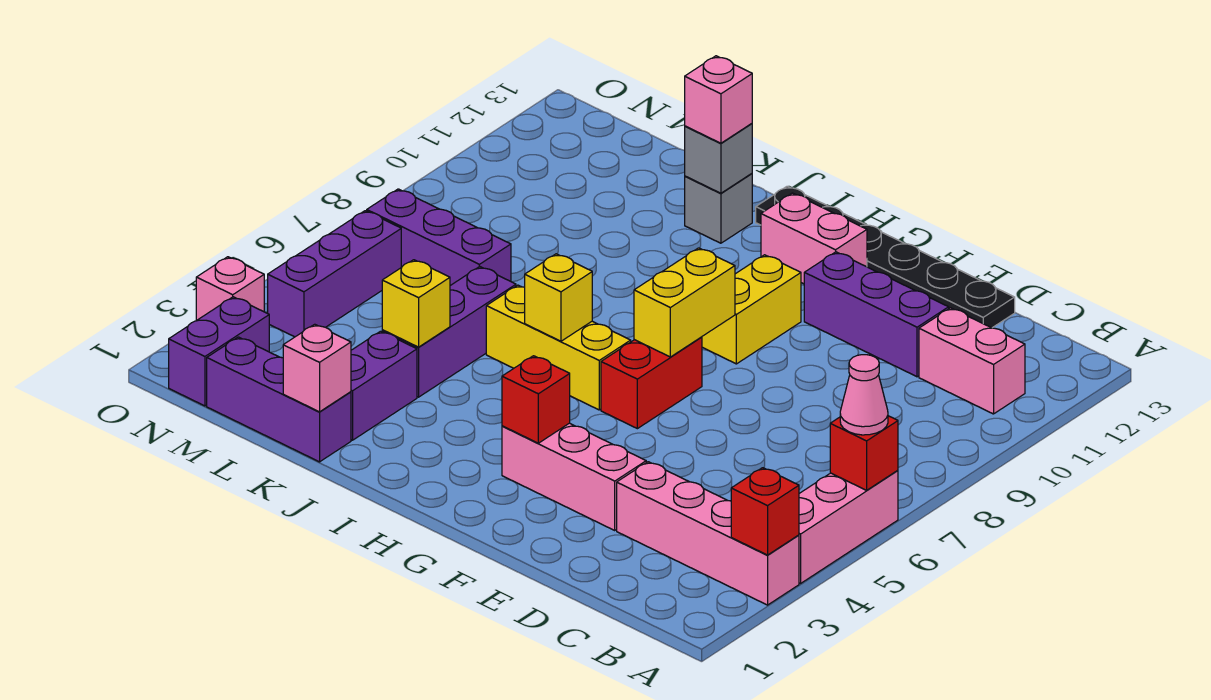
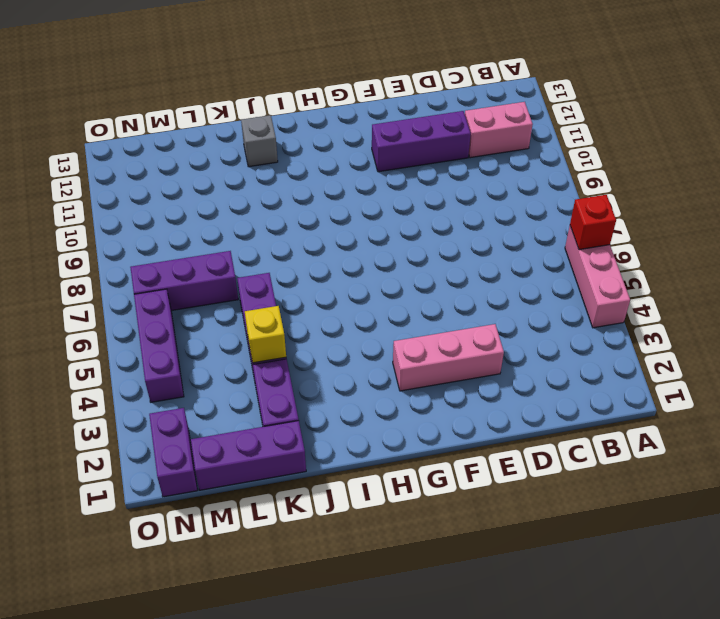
none -> pink 1x4 brick [617,462,799,605]
none -> black 1x6 plate [756,186,1015,328]
none -> red 1x2 brick [601,337,702,429]

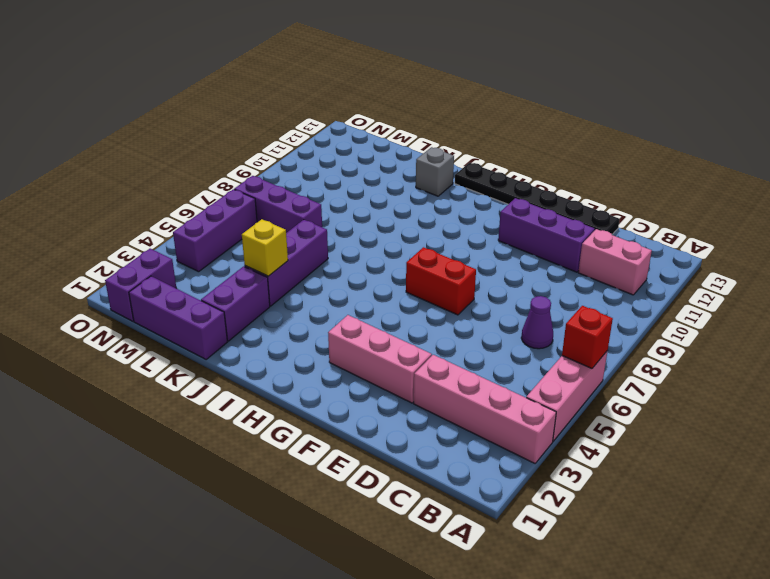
purple 1x1 cone [521,296,553,349] -> none
red 1x2 brick [406,247,476,315] -> red 1x2 brick turned to [601,337,702,429]
none -> yellow 1x2 brick [702,255,801,364]
none -> pink 1x2 brick [761,193,867,284]
none -> yellow 1x3 brick [486,285,631,410]

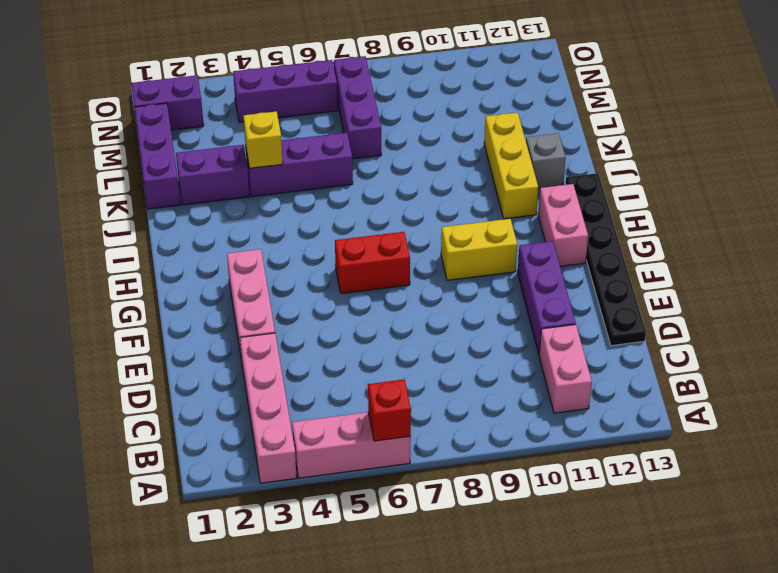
yellow 1x3 brick [484,113,538,219] -> yellow 1x3 brick moved to [486,285,631,410]
none -> pink 1x1 brick [196,257,264,321]
none -> red 1x1 brick [731,468,799,555]
none -> red 1x1 brick [502,356,570,443]

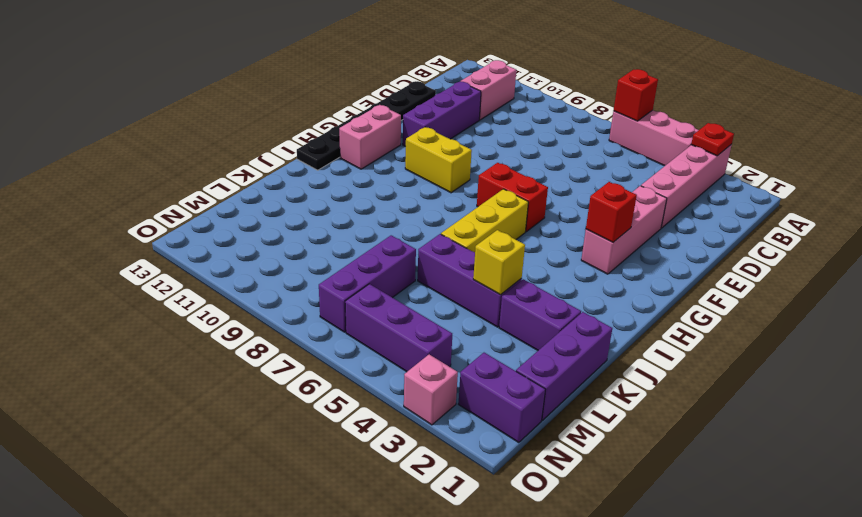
red 1x1 plate [691,123,734,156] -> red 1x1 brick [731,468,799,555]
none -> grey 1x1 brick [685,174,752,243]
none -> yellow 1x2 brick [634,248,735,357]
none -> yellow 1x1 brick [525,254,592,341]

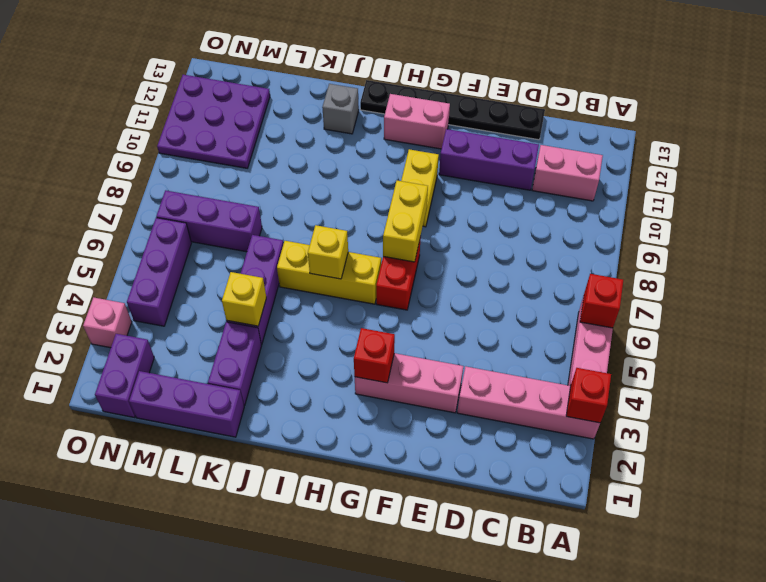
purple 3x3 plate [157,75,270,168] -> none
none -> grey 1x1 brick [685,124,752,193]
none -> pink 1x1 brick [283,324,351,412]
none -> pink 1x1 cone [840,355,888,435]

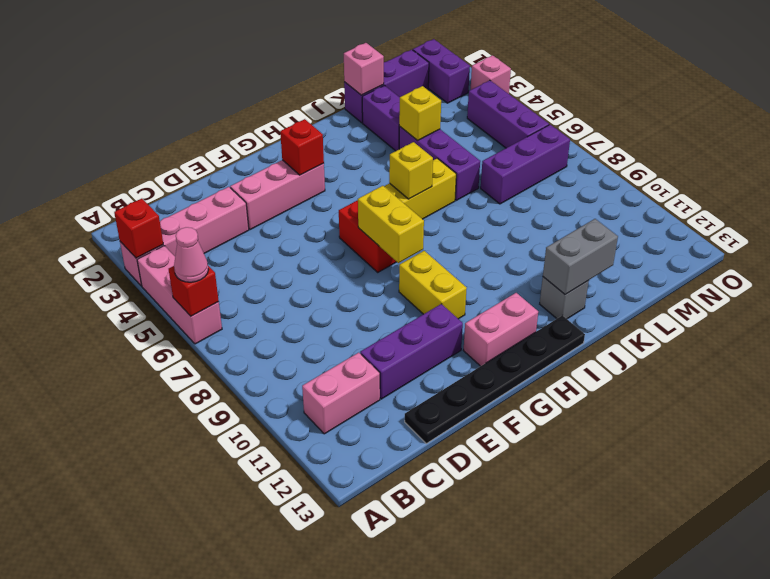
grey 1x2 brick [543,219,618,295] -> grey 1x1 brick [685,124,752,193]
none -> pink 1x1 brick [685,56,752,143]

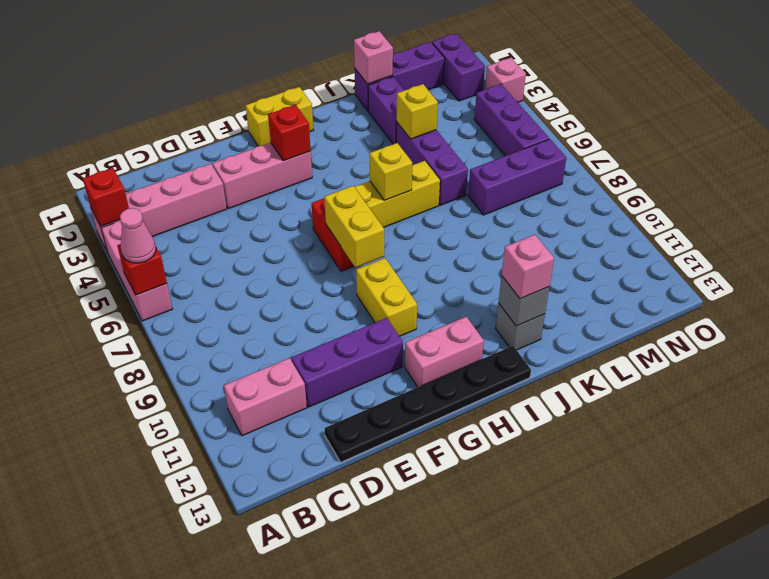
yellow 1x2 brick [246,87,313,146] -> none

